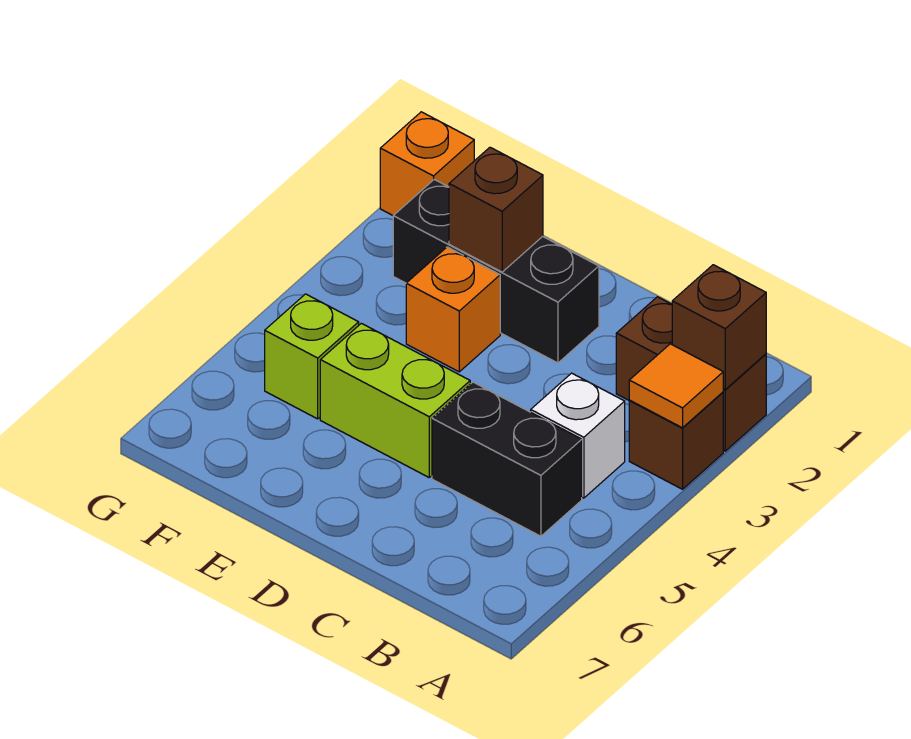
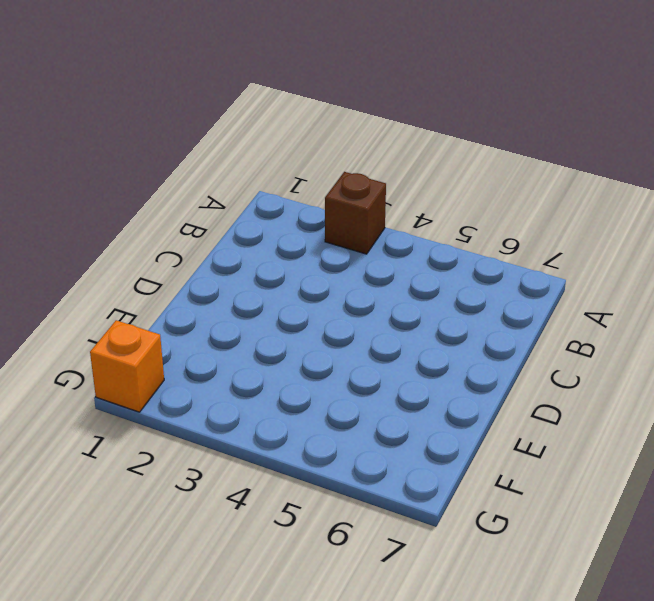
none -> brown 1x2 brick [616,297,766,451]
none -> white 1x1 brick [531,373,625,498]
none -> black 1x2 brick [432,382,582,536]

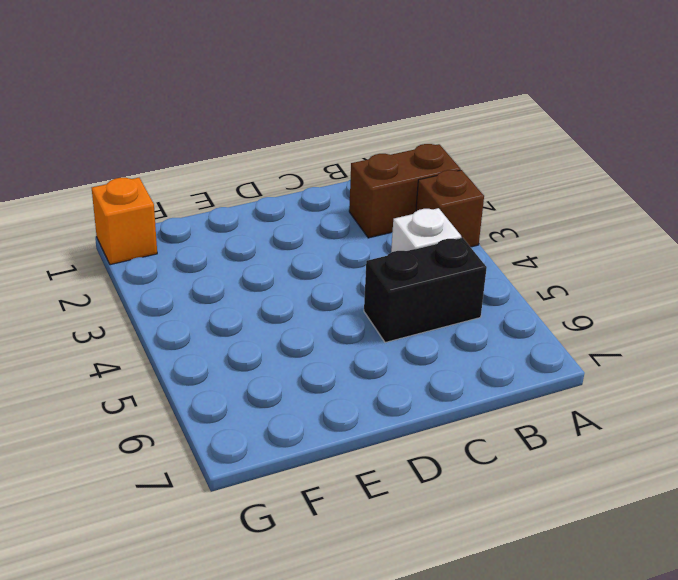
none -> black 1x3 brick [393,179,599,363]
none -> lime 1x2 brick [320,323,470,477]
none -> orange 1x1 brick [406,247,500,372]

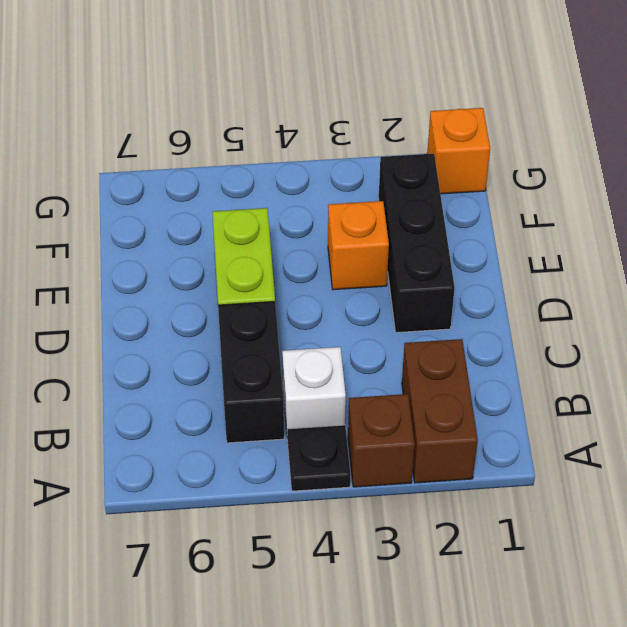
black 1x1 plate [287,425,351,491] -> none
none -> lime 1x1 brick [265,294,359,419]
none -> brown 1x1 brick [672,265,766,389]
none -> orange 1x1 tile [629,344,723,428]

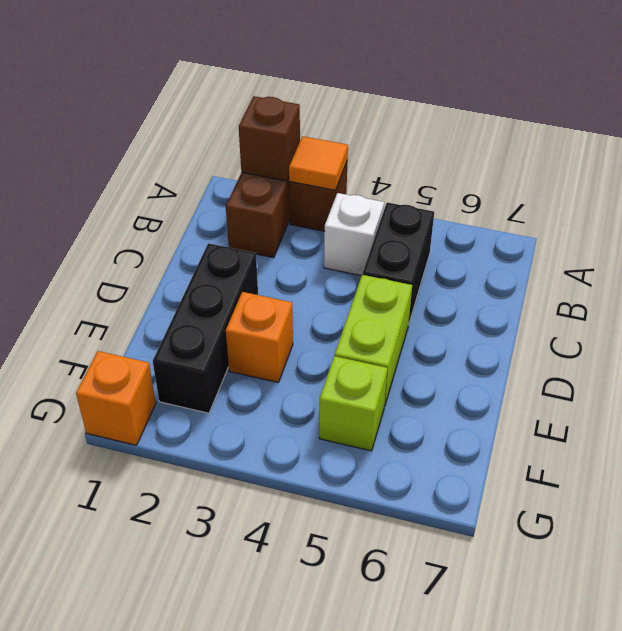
none -> brown 1x1 brick [449,147,543,272]

